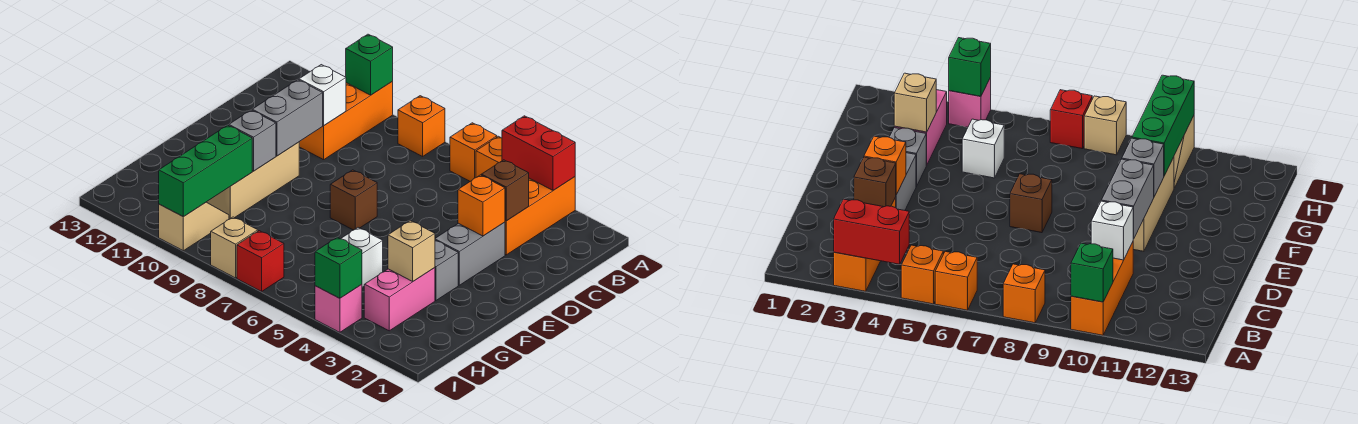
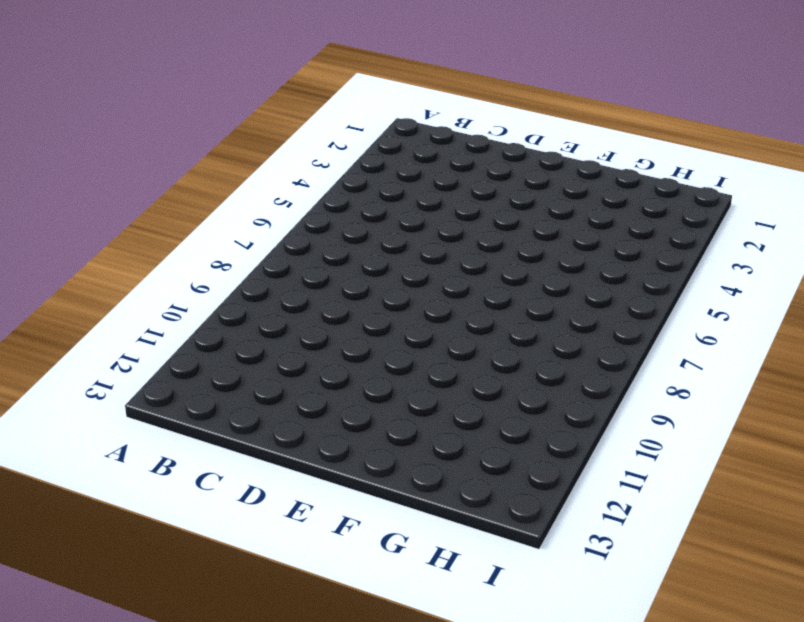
none -> orange 1x3 brick [505,177,575,255]
none -> orange 1x1 brick [476,136,502,177]
none -> orange 1x1 brick [450,123,497,181]

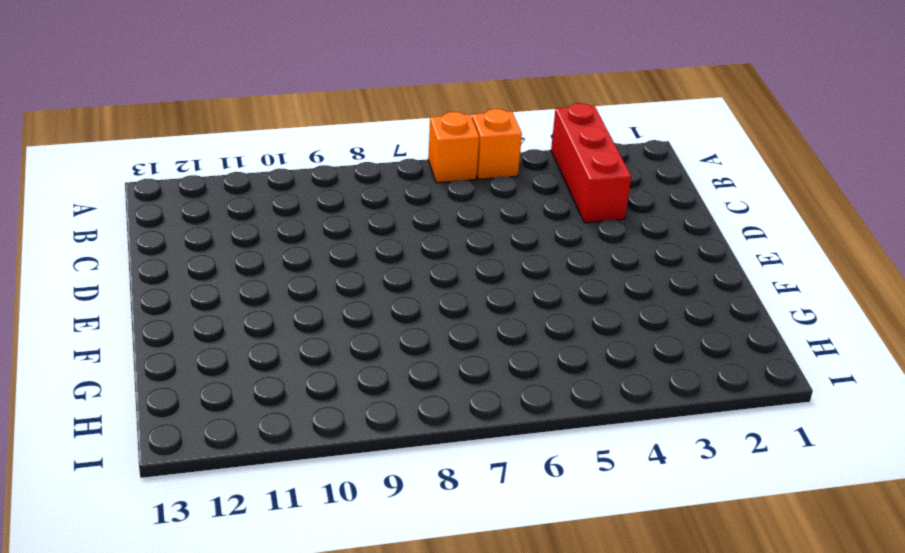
red 1x3 brick [551,103,631,223] -> orange 1x3 brick [505,177,575,255]
none -> orange 1x1 brick [398,96,445,156]
none -> orange 1x3 brick [299,81,393,160]
none -> grey 1x2 brick [435,222,505,285]

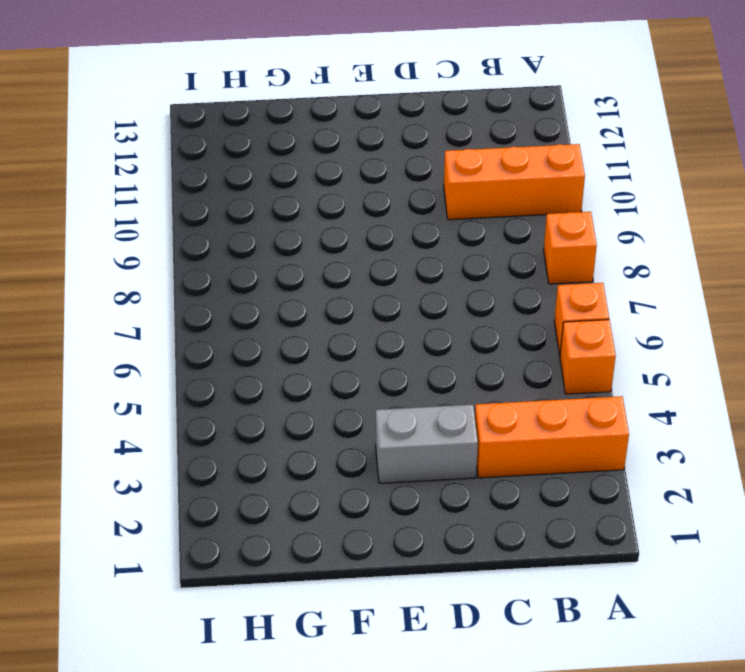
none -> brown 1x1 brick [330,170,377,230]
none -> tan 1x3 brick [207,142,299,219]
none -> grey 1x1 brick [435,240,458,300]

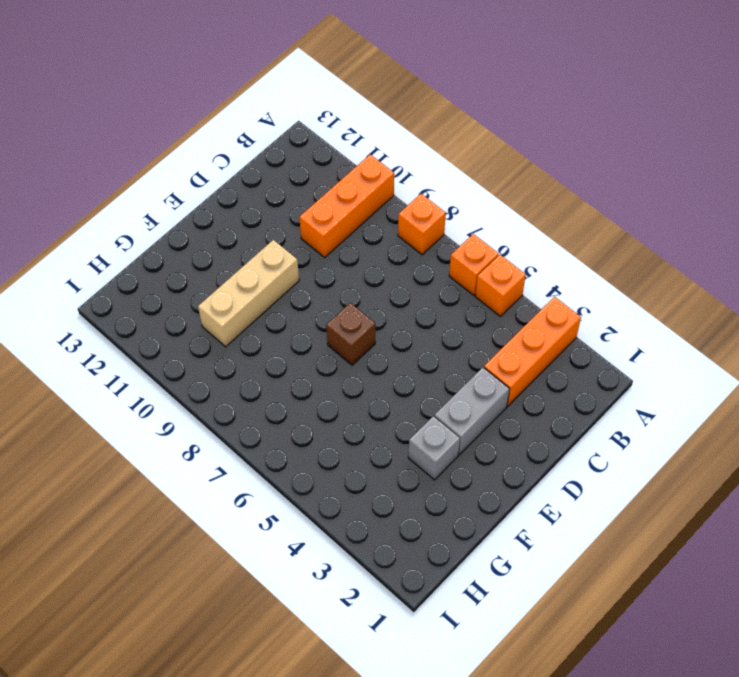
none -> pink 1x2 brick [364,268,435,331]
none -> white 1x1 brick [341,228,383,287]
none -> tan 1x2 slope [159,202,229,251]

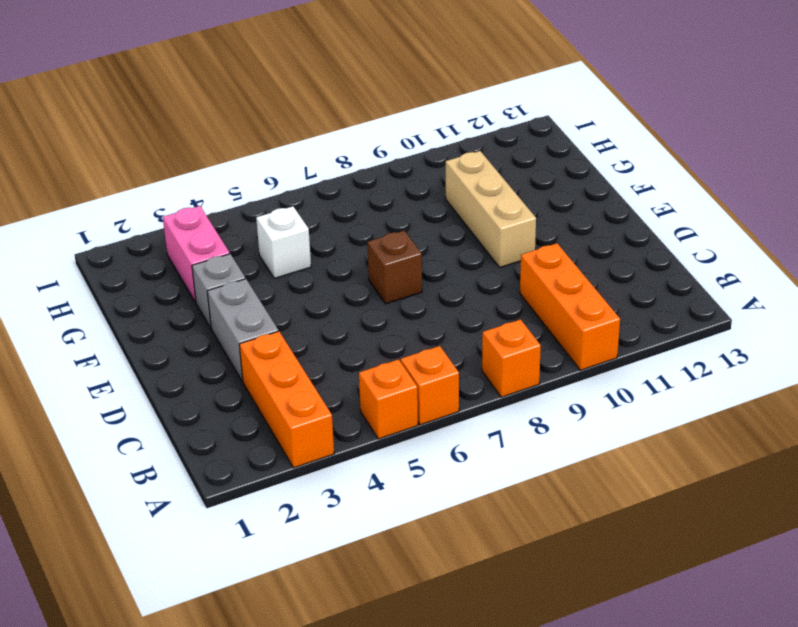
none -> tan 1x2 slope [159,202,229,251]
none -> pink 1x1 brick [315,284,362,332]
none -> red 1x1 brick [237,231,284,291]

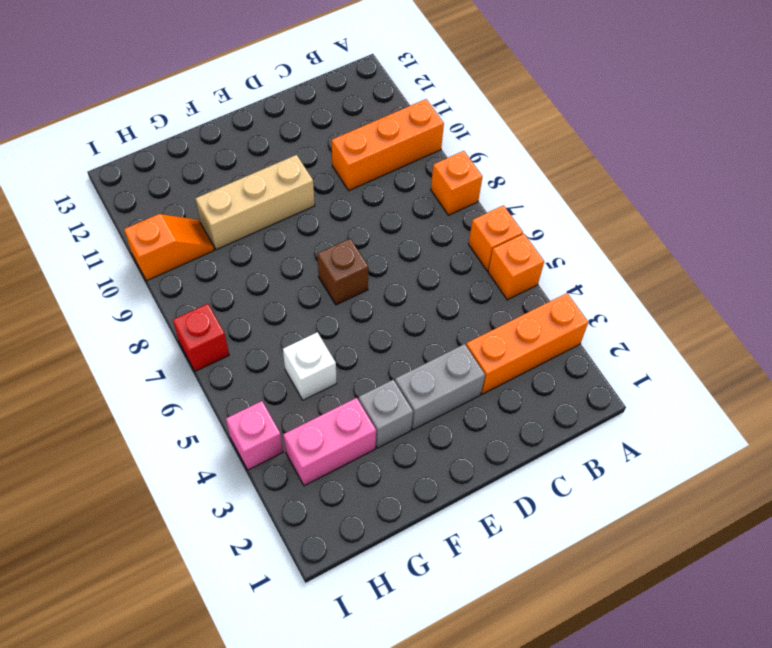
orange 1x2 slope [124,214,214,281] -> tan 1x2 slope [159,202,229,251]
none -> tan 1x1 brick [211,217,258,278]
none -> red 1x2 brick [502,116,575,190]
none -> green 1x1 brick [346,34,393,95]

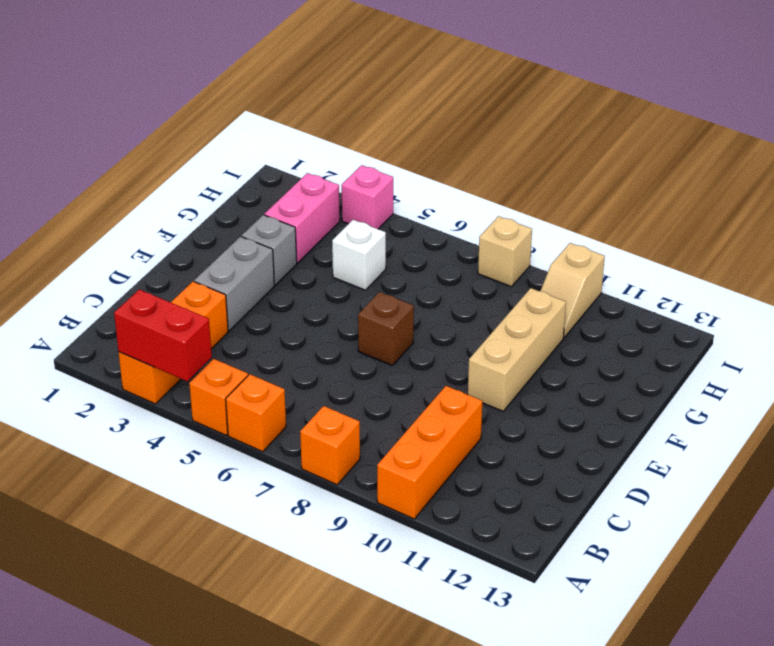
none -> red 1x1 brick [237,231,284,291]
none -> green 1x1 brick [346,34,393,95]
none -> brown 1x1 brick [481,160,529,221]

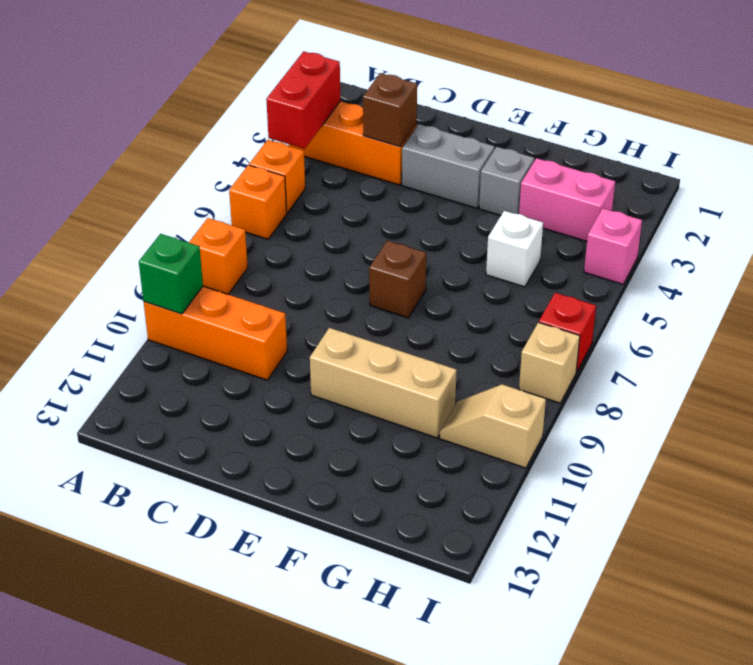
none -> white 1x1 brick [299,65,346,126]
none -> orange 1x1 brick [458,175,505,236]
none -> grey 1x2 brick [252,80,323,156]

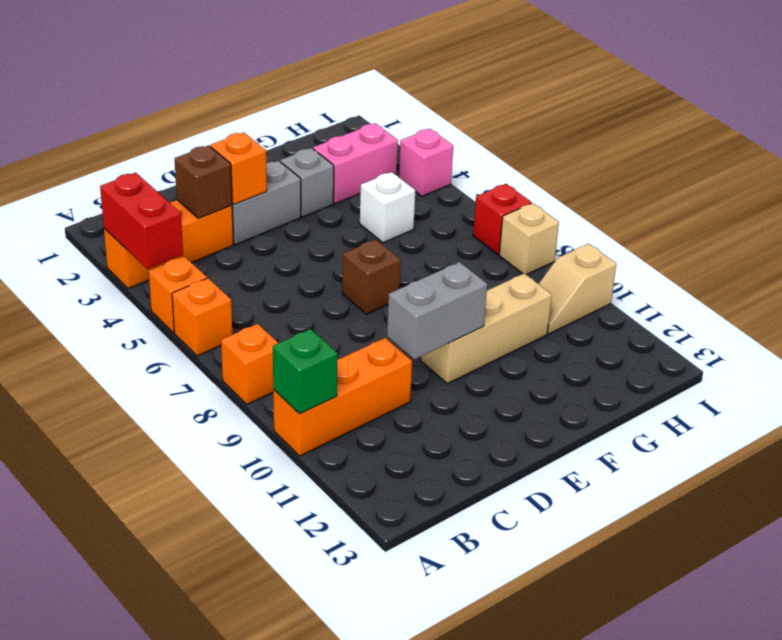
none -> white 1x1 brick [299,65,346,126]
none -> grey 1x1 brick [229,110,276,171]
none -> tan 1x1 brick [388,221,435,281]

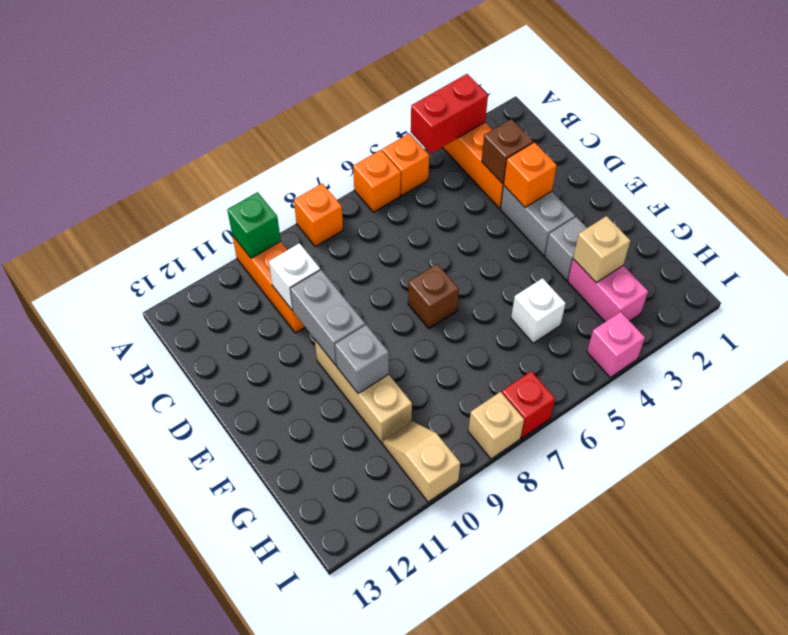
none -> green 1x3 brick [159,125,252,217]
none -> green 1x1 brick [315,237,362,298]

